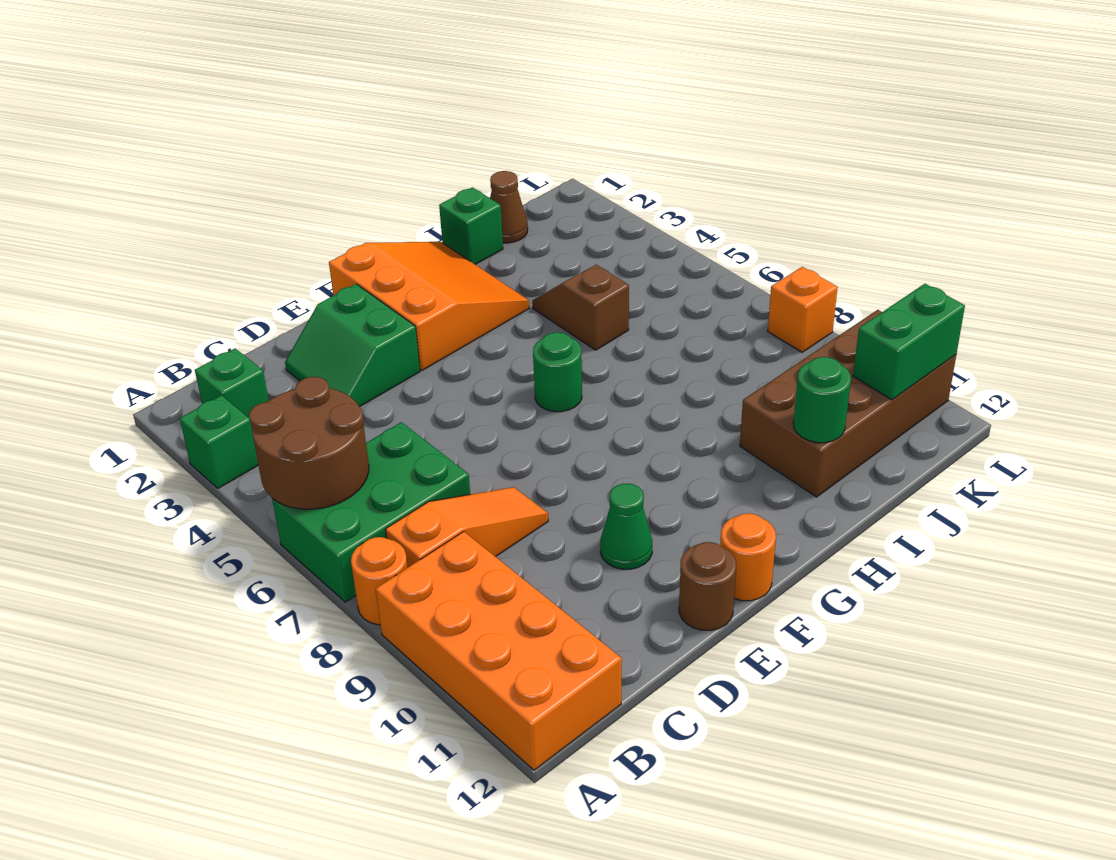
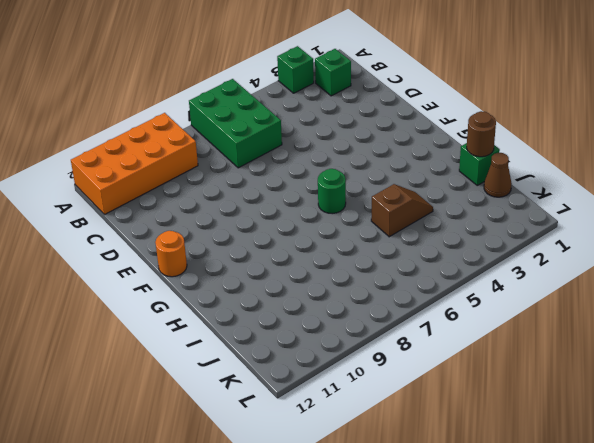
brown 1x1 round brick [467,111,496,157] -> brown 1x1 round brick moved to [679,542,736,631]
none -> orange 1x1 round brick [351,537,408,625]
none -> orange 1x3 slope [385,487,548,567]
none -> green 2x2 slope [285,284,420,407]

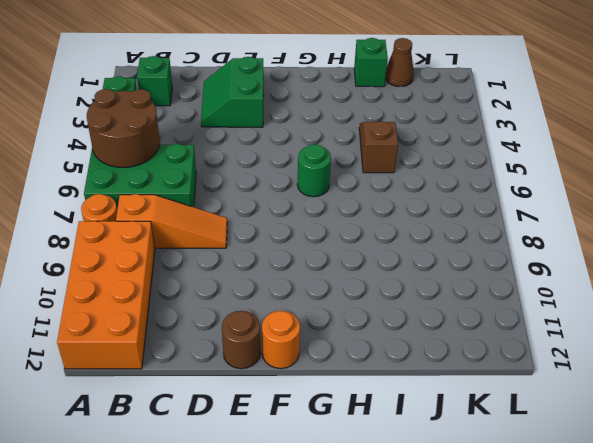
none -> green 1x1 cone [600,483,652,569]
none -> orange 3x3 slope [329,242,529,370]
none -> brown 2x4 brick [740,310,956,497]

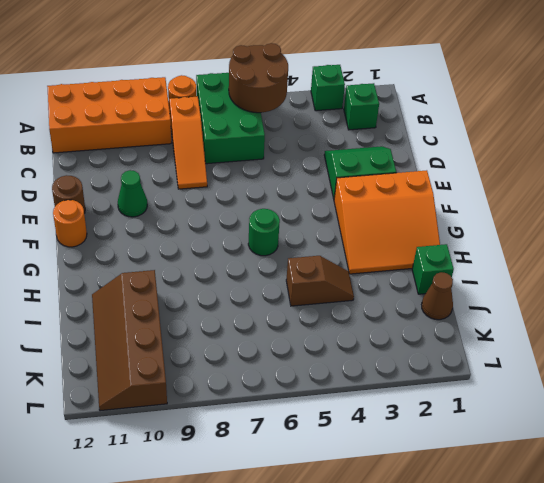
brown 2x4 slope [92,270,167,411] -> brown 2x4 brick [740,310,956,497]
none -> orange 1x1 brick [768,267,838,352]
none -> green 1x1 round brick [793,357,851,443]
none -> green 1x2 brick [853,284,965,400]

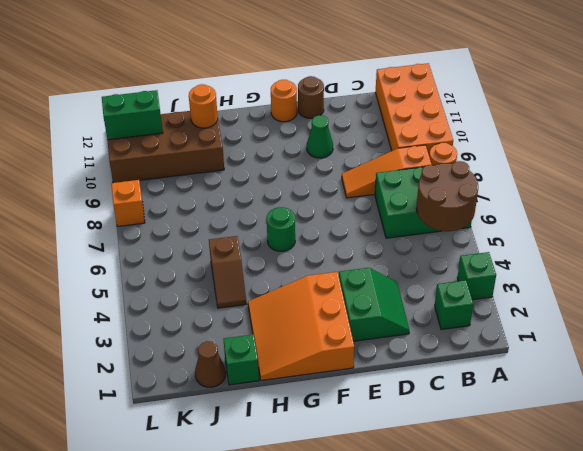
orange 1x1 round brick [189,84,218,128] -> green 1x1 round brick [793,357,851,443]

